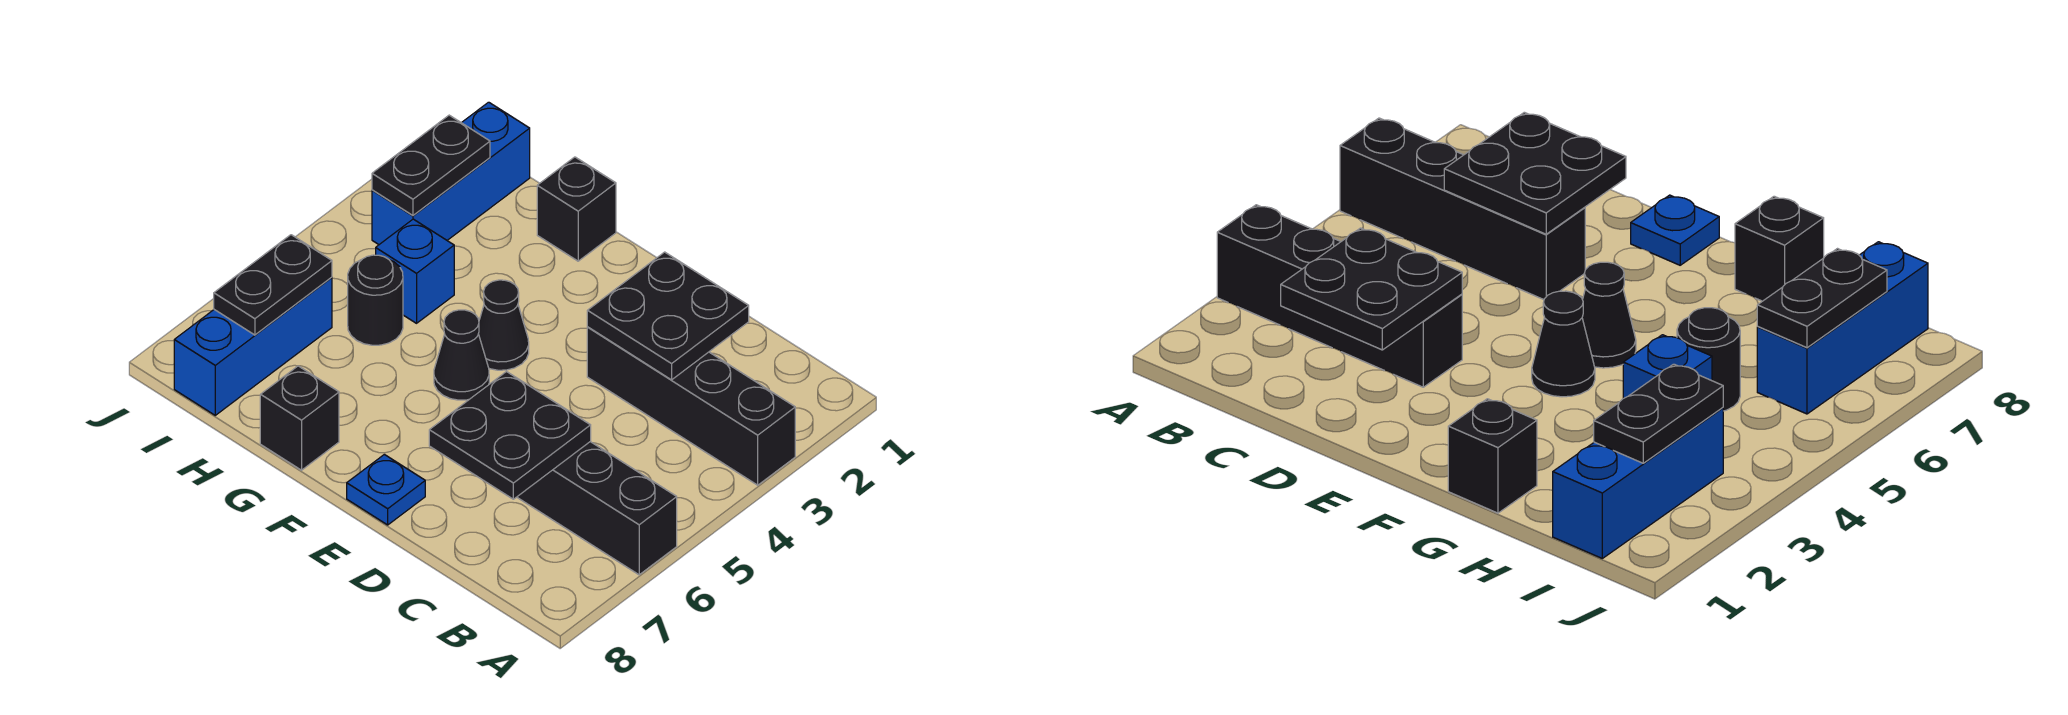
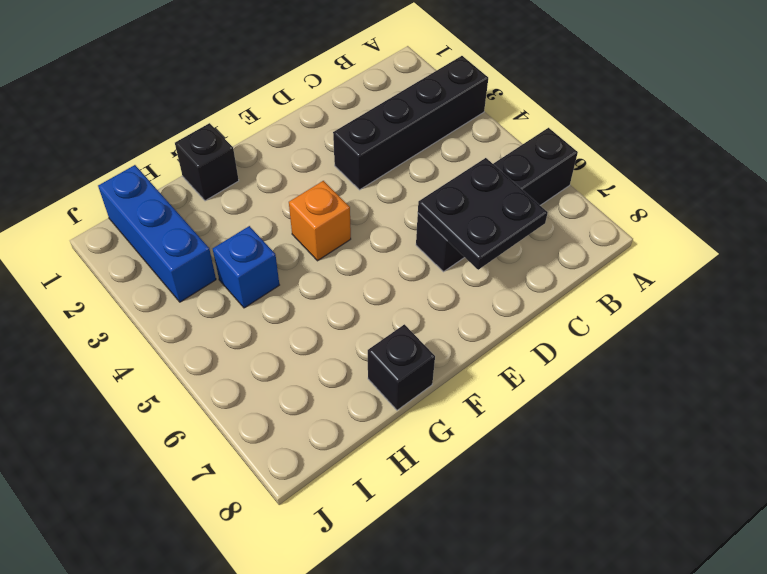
orange 1x1 brick [289,181,351,261] -> black 1x1 cone [478,280,529,370]
none -> blue 1x1 plate [347,454,425,525]
none -> black 1x1 cone [434,310,489,400]
none -> black 1x1 round brick [348,255,403,345]

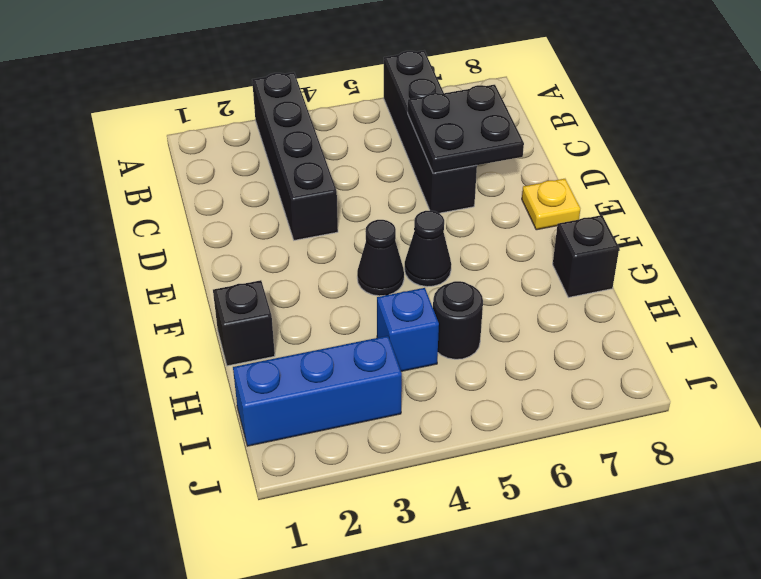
yellow 1x1 plate [522,179,580,230] -> blue 1x1 plate [347,454,425,525]
none -> blue 1x3 brick [174,277,332,415]
none -> black 2x2 plate [587,252,749,380]
none -> black 1x2 plate [372,115,490,215]

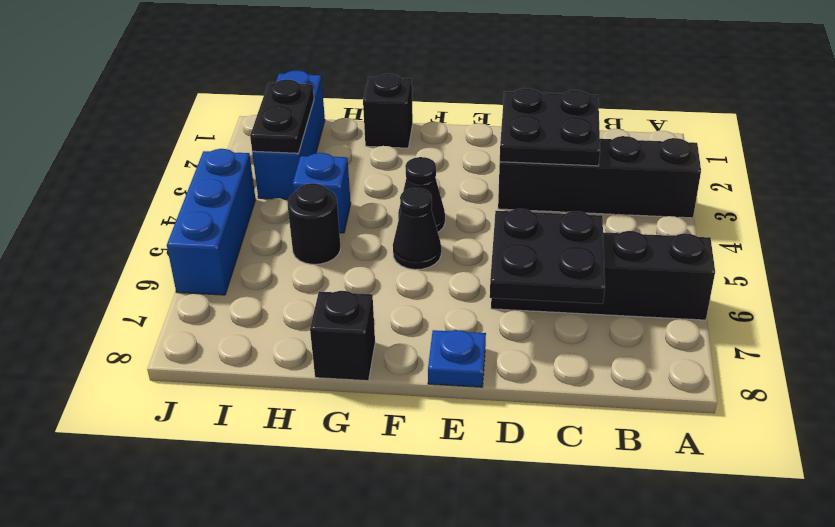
blue 1x3 brick [167,149,256,295] -> blue 1x3 brick moved to [174,277,332,415]
none -> black 1x2 plate [214,235,332,335]

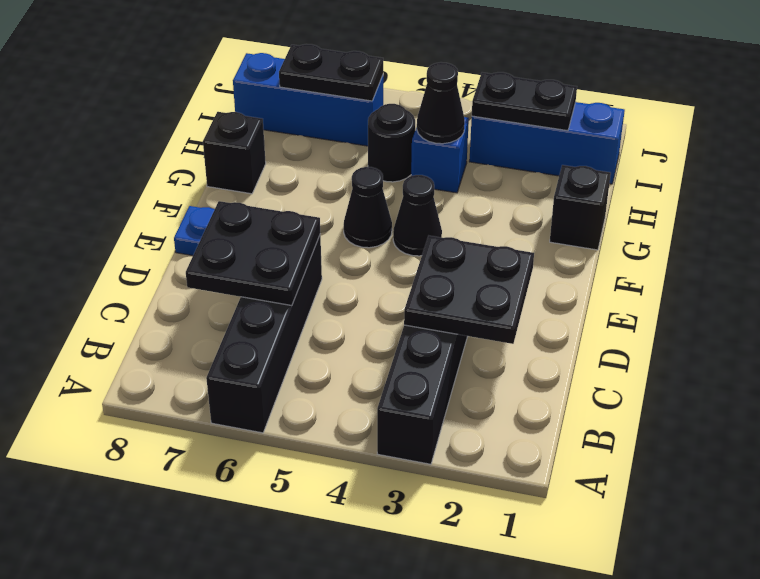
black 1x1 cone [416,62,465,144] -> none

